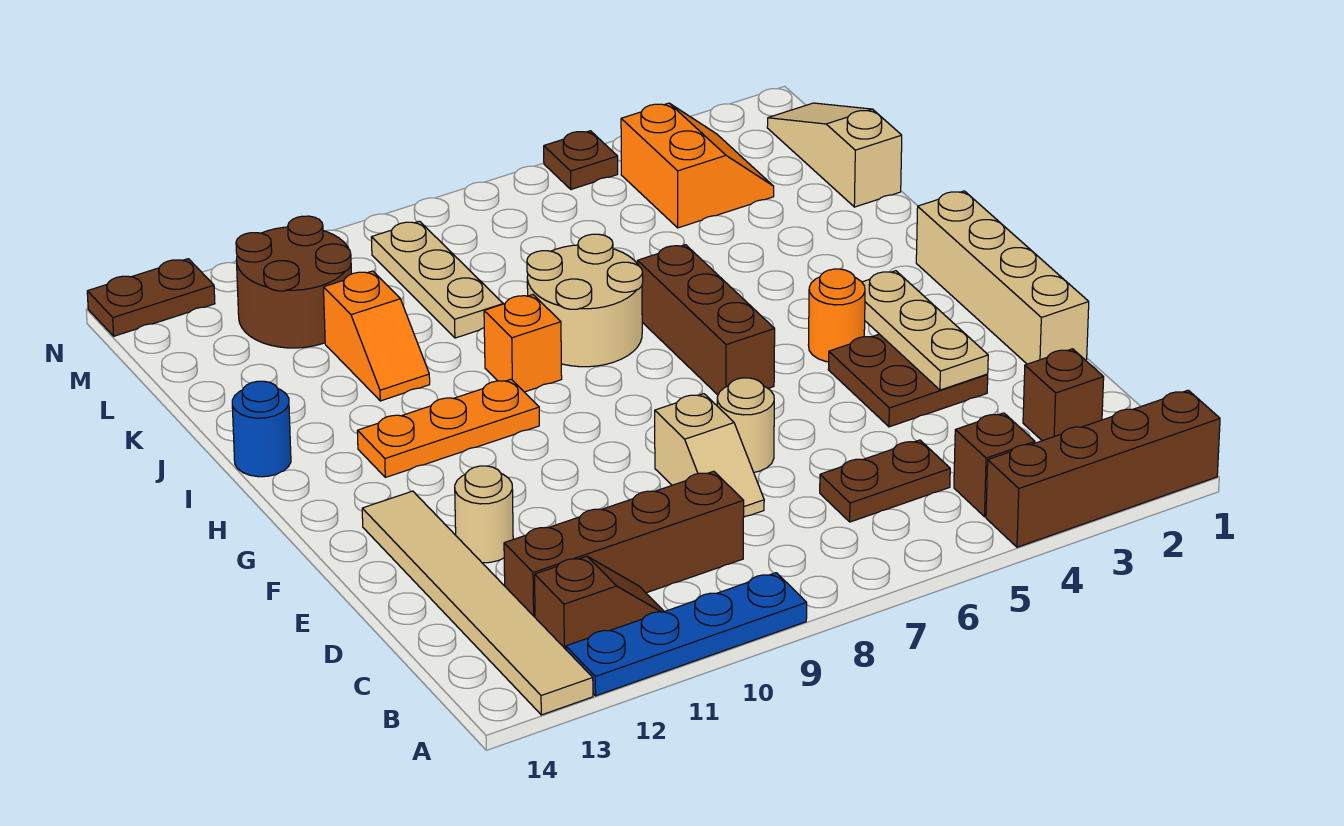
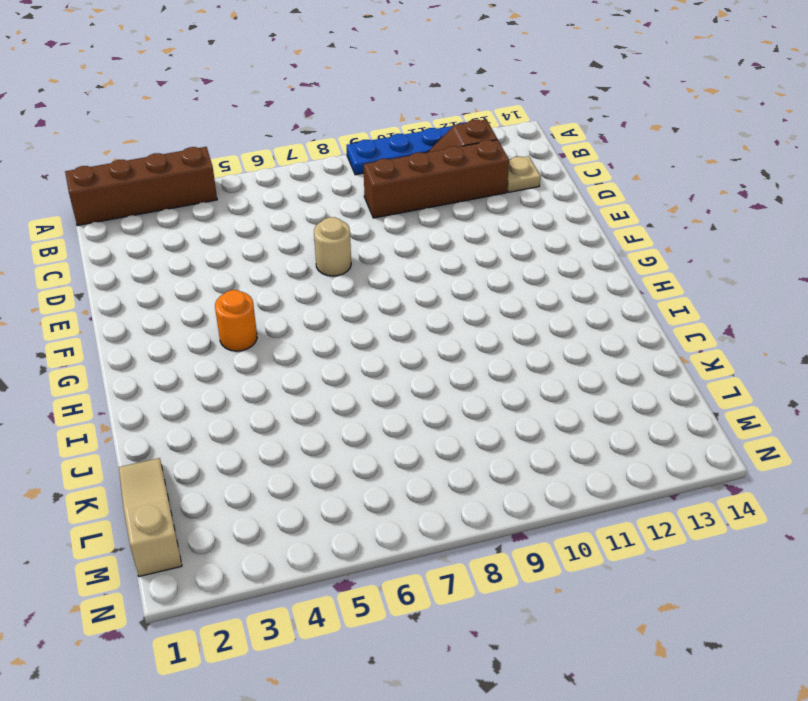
tan 1x1 plate [507,156,541,192] -> tan 1x6 tile [362,491,593,715]
tan 1x3 slope [119,458,182,577] -> tan 1x3 slope turned to [767,103,902,207]
none -> brown 1x1 brick [954,413,1035,517]
none -> brown 1x1 brick [1023,349,1104,441]
none -> brown 1x2 plate [820,440,950,522]

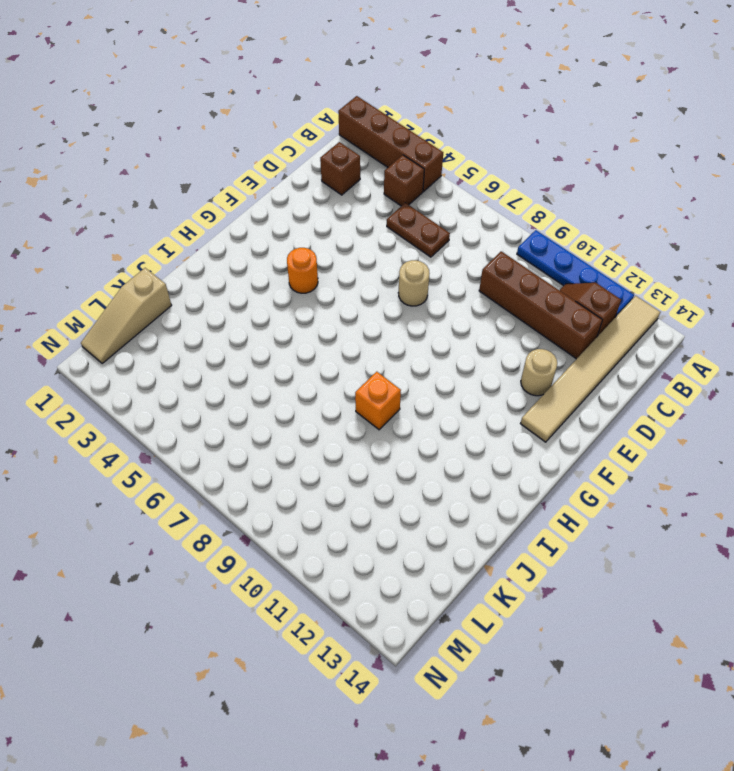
none -> tan 1x2 slope [655,394,764,517]
none -> tan 1x4 brick [916,191,1089,364]
none -> brown 2x2 plate [828,334,988,427]

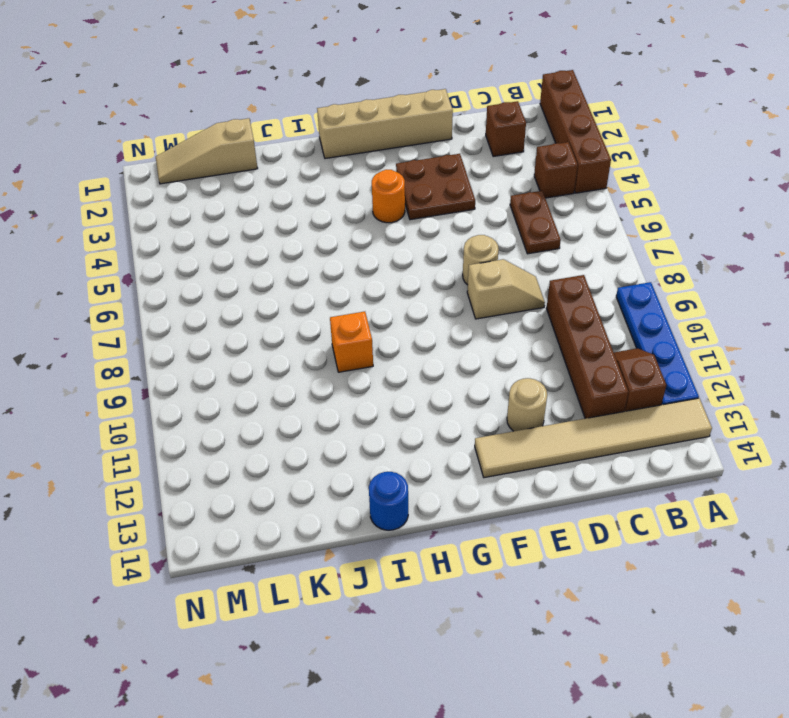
none -> brown 1x3 brick [637,245,775,395]
none -> orange 1x3 plate [357,379,539,477]
none -> tan 2x2 round brick [527,234,643,367]

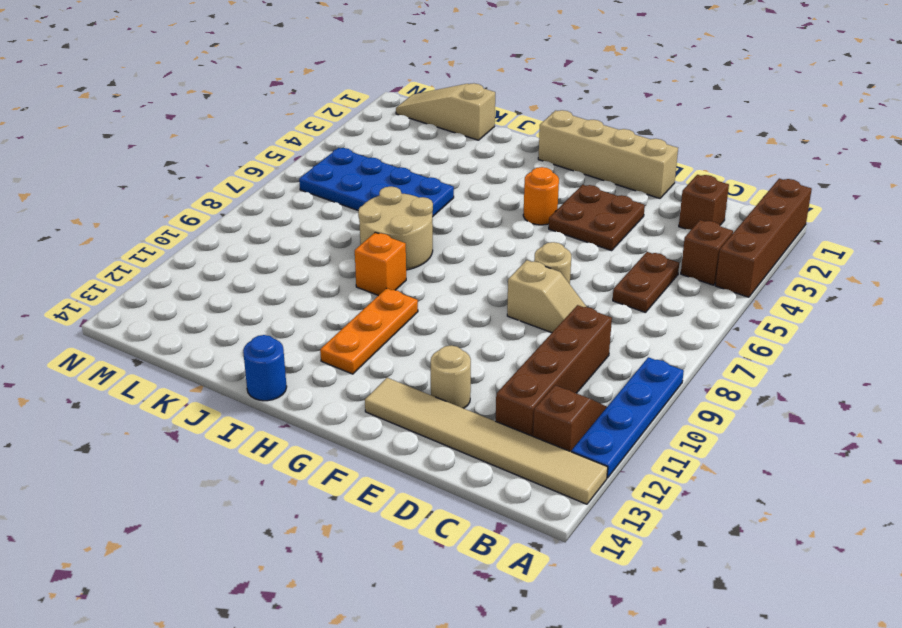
blue 2x4 plate [299,148,454,217] -> none
none -> brown 1x3 brick [637,245,775,395]
none -> orange 1x2 slope [324,271,430,401]
none -> tan 1x3 plate [371,221,503,338]

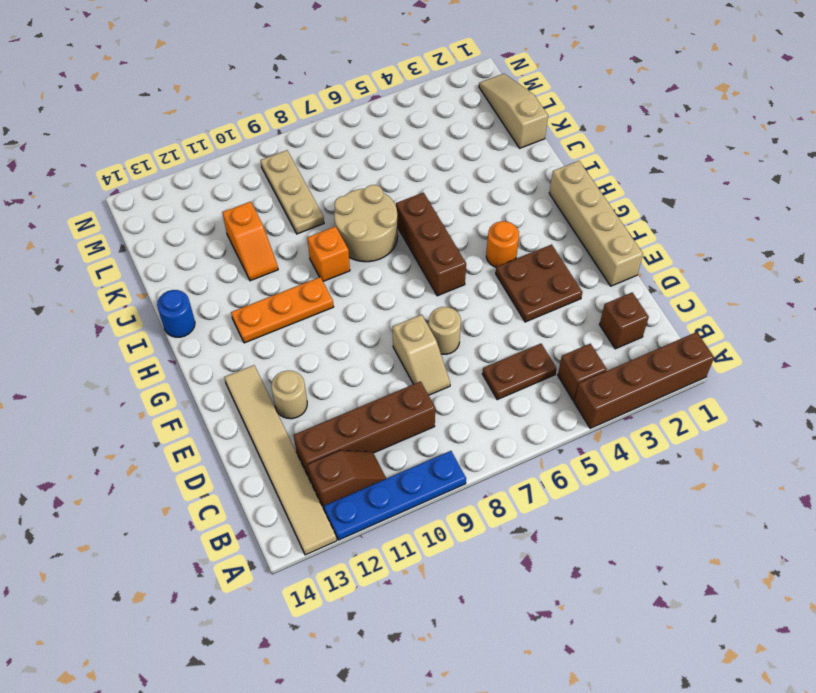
none -> orange 2x2 slope [621,103,774,228]
none -> brown 2x2 round brick [236,216,351,348]
none -> brown 1x1 plate [544,131,618,189]

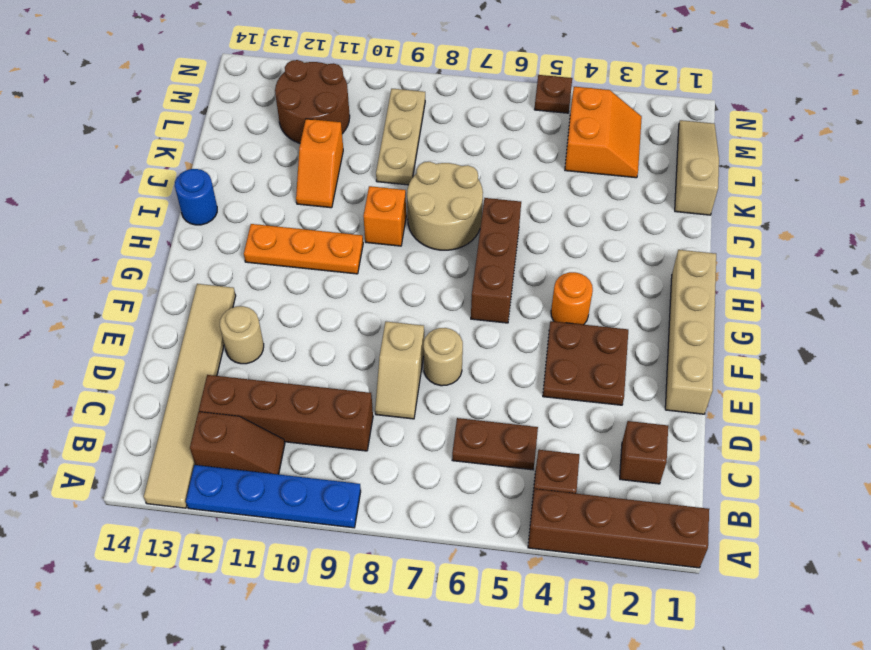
none -> brown 1x2 plate [87,259,215,336]
none -> tan 1x3 plate [862,271,988,390]

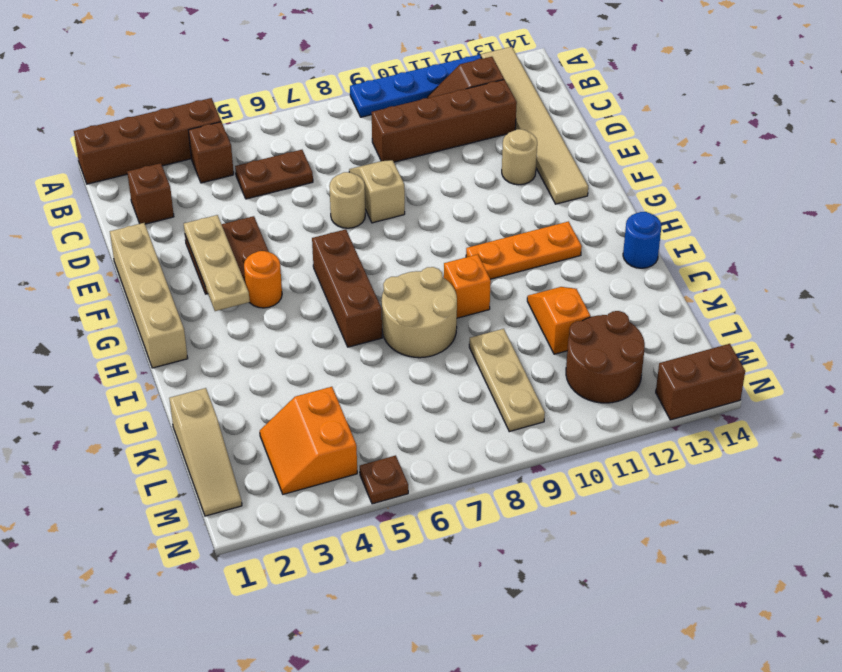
brown 1x2 brick [656,344,745,420] -> brown 1x2 plate [87,259,215,336]

